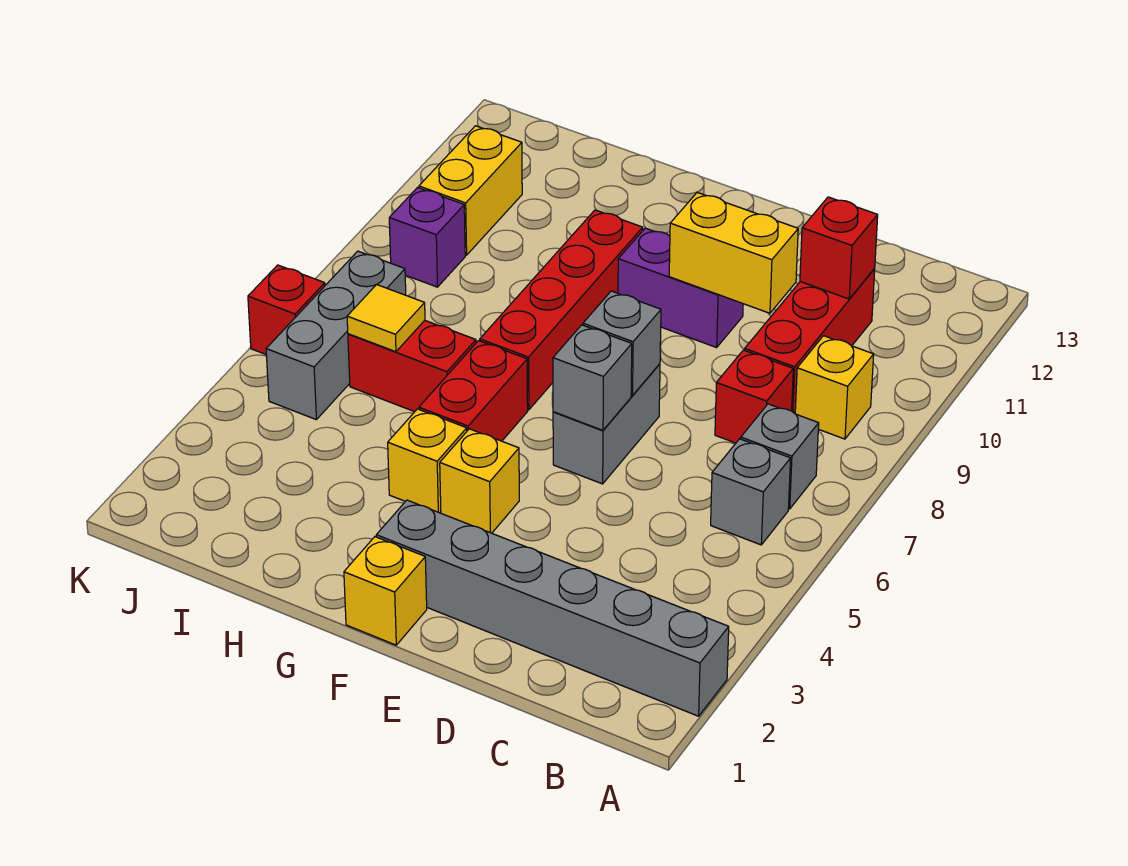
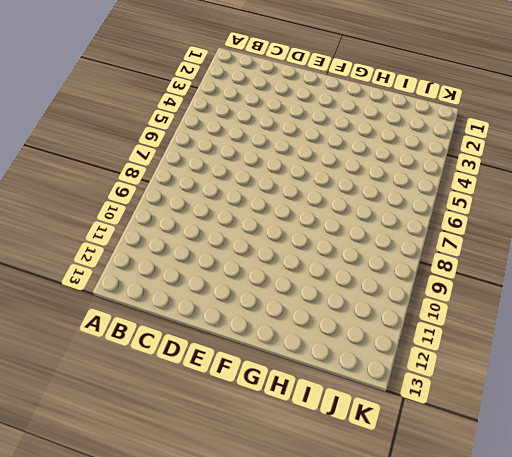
none -> grey 1x6 brick [376,500,729,716]
none -> grey 1x1 brick [711,439,791,545]
none -> grey 1x1 brick [741,404,819,509]

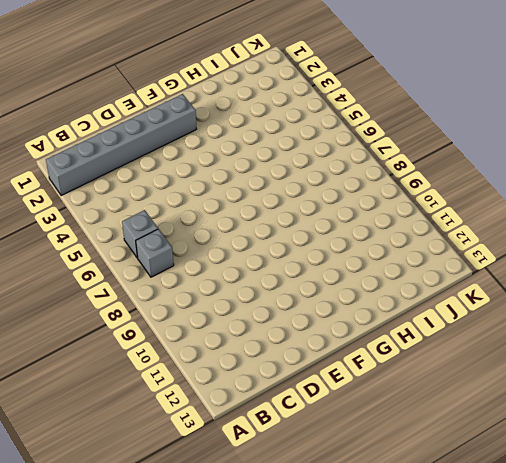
none -> yellow 1x1 brick [795,336,874,439]
none -> red 1x1 brick [715,350,793,443]
none -> red 1x3 brick [745,268,875,413]

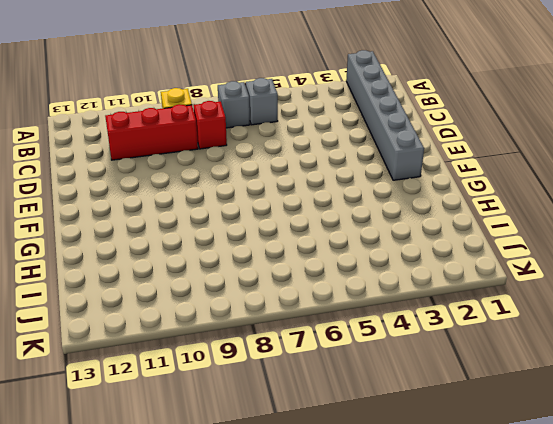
none -> grey 1x2 brick [553,364,660,484]
none -> purple 1x2 brick [618,228,743,348]
none -> yellow 1x1 brick [344,537,427,645]

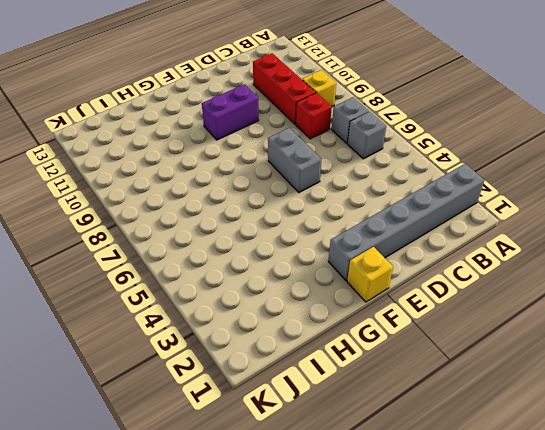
none -> yellow 1x1 brick [440,429,519,533]
none -> yellow 1x1 brick [388,409,467,513]
none -> red 1x2 brick [419,341,528,441]

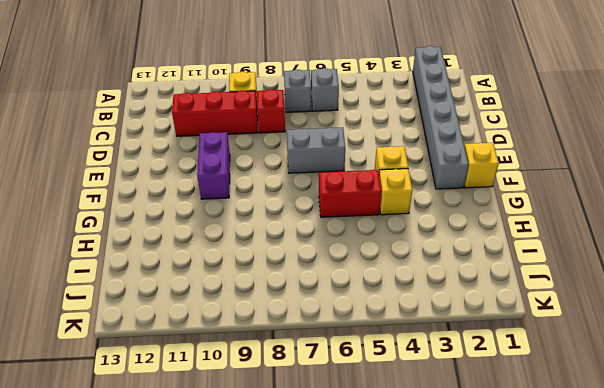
none -> red 1x4 brick [480,210,643,410]
none -> red 1x2 brick [348,321,476,412]
none -> grey 1x3 brick [266,251,406,420]

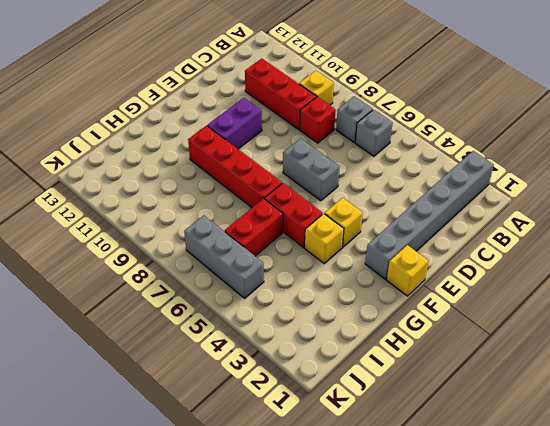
none -> purple 1x1 brick [389,188,465,287]
none -> yellow 1x2 brick [419,126,522,255]
none -> red 1x1 brick [248,265,325,354]

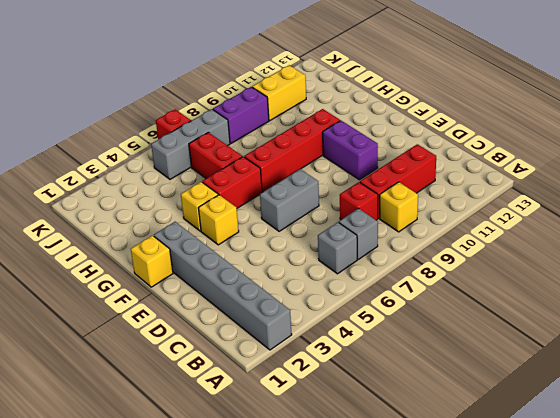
purple 1x2 brick [213,87,269,143] -> purple 1x1 brick [389,188,465,287]
none -> red 1x1 brick [800,197,878,299]
none -> yellow 1x2 brick [669,192,798,313]
none -> grey 1x1 brick [553,325,632,430]

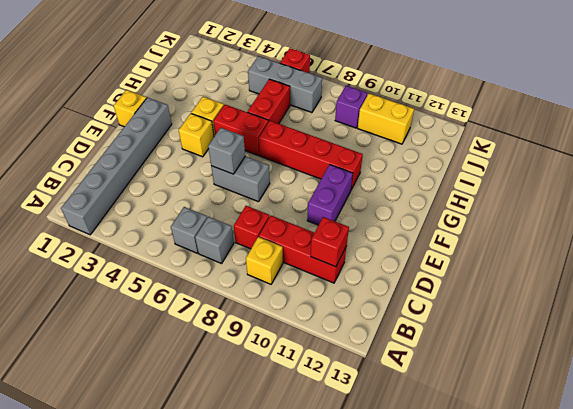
none -> yellow 1x2 brick [669,192,798,313]
none -> grey 1x1 brick [583,291,661,396]
none -> yellow 1x1 tile [347,285,425,352]

